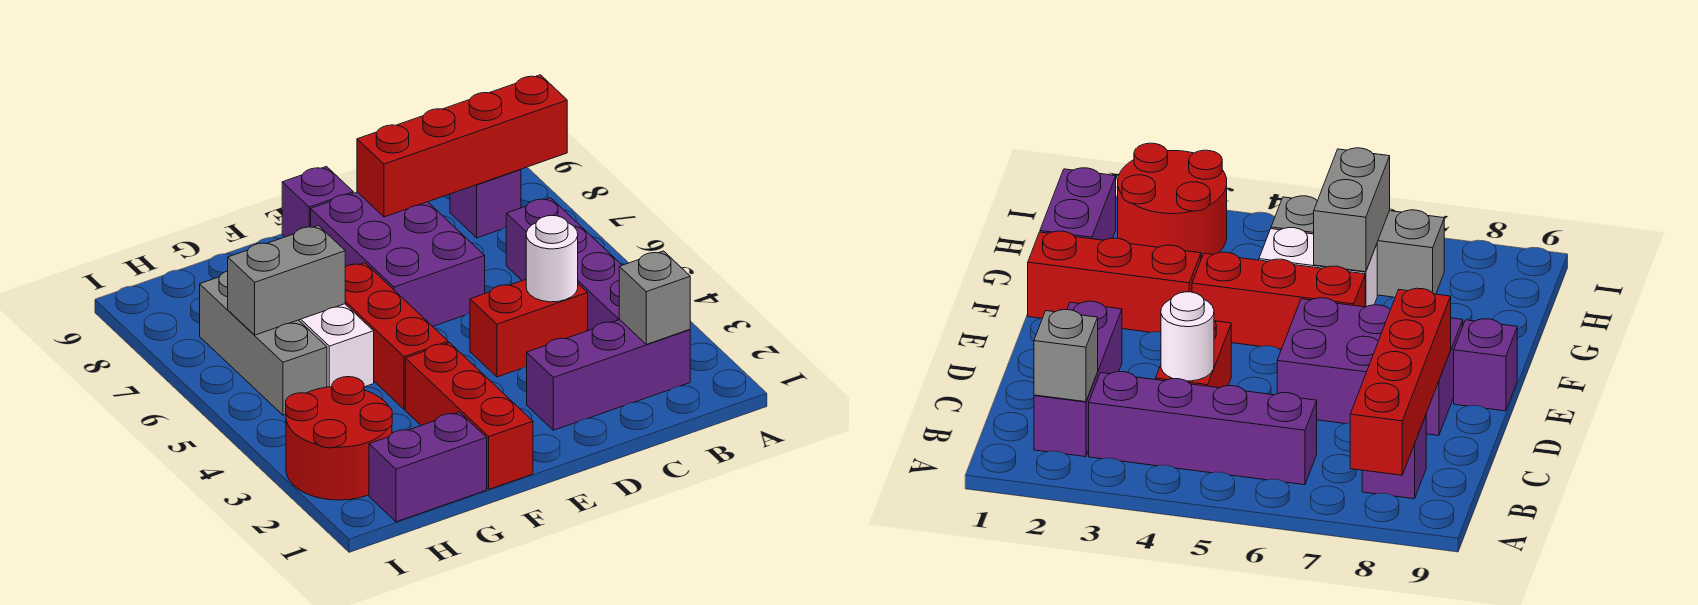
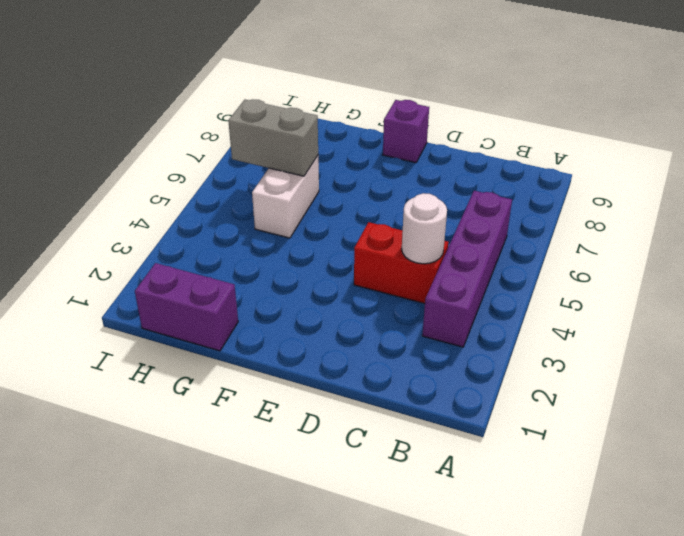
none -> purple 1x3 brick [527,320,690,430]
none -> purple 1x1 brick [450,169,521,238]
none -> purple 2x3 brick [311,192,485,326]

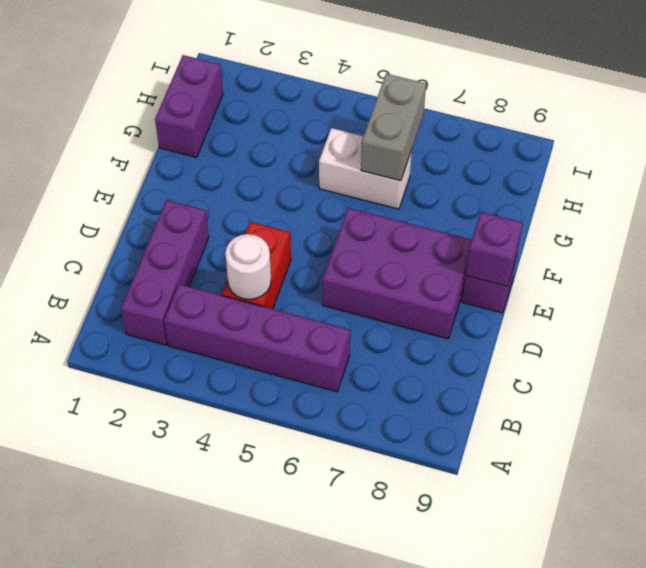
purple 1x1 brick [466,212,523,286] -> purple 1x1 brick moved to [450,169,521,238]
none -> red 1x3 brick [405,343,533,489]
none -> red 1x3 brick [345,263,448,409]
none -> red 2x2 round brick [286,377,392,500]

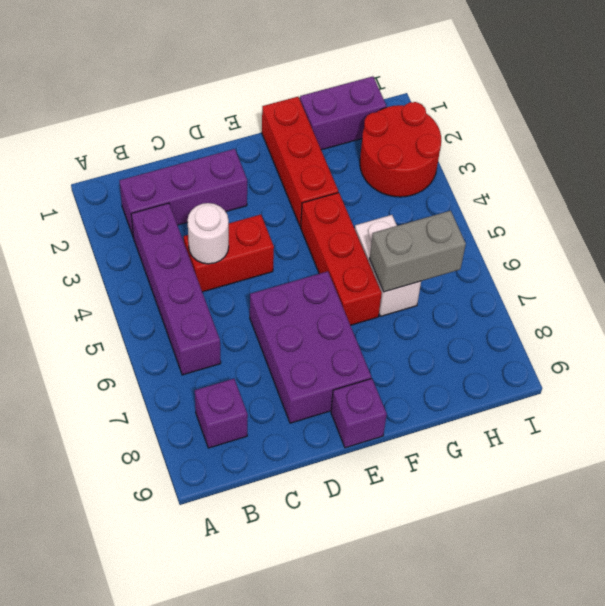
none -> grey 1x3 brick [200,271,327,415]
none -> red 1x4 brick [357,75,567,217]
none -> grey 1x1 brick [619,251,690,344]

